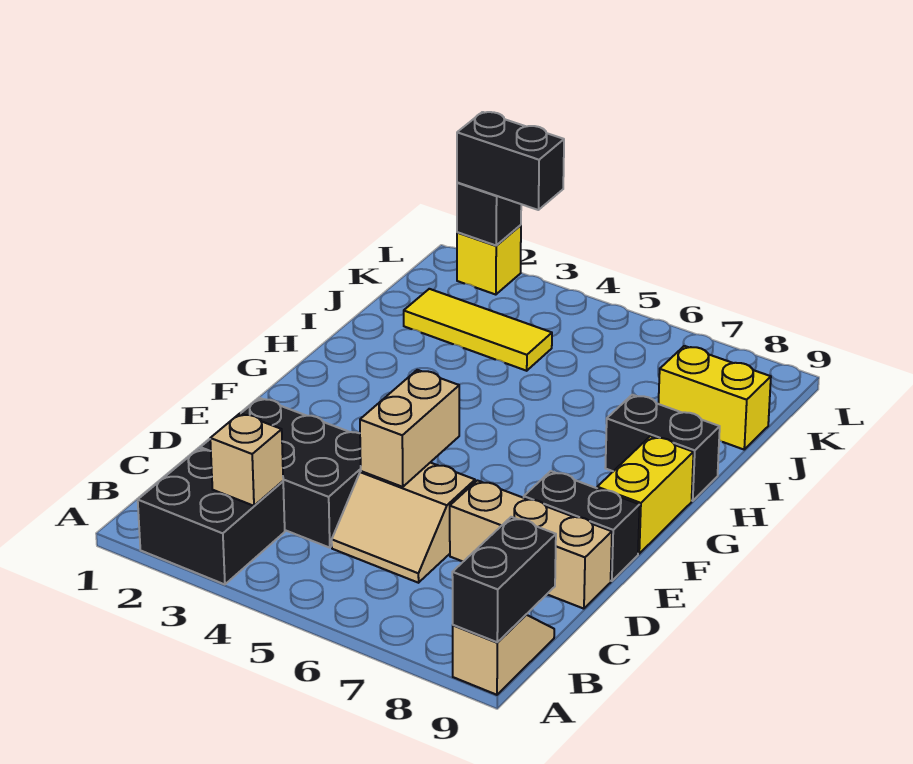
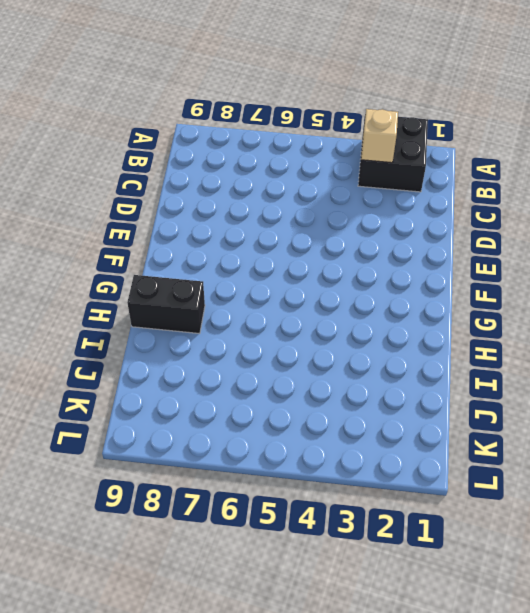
none -> tan 1x2 slope [453,615,554,695]
none -> black 2x3 brick [200,398,361,548]
none -> tan 2x2 slope [332,463,475,583]

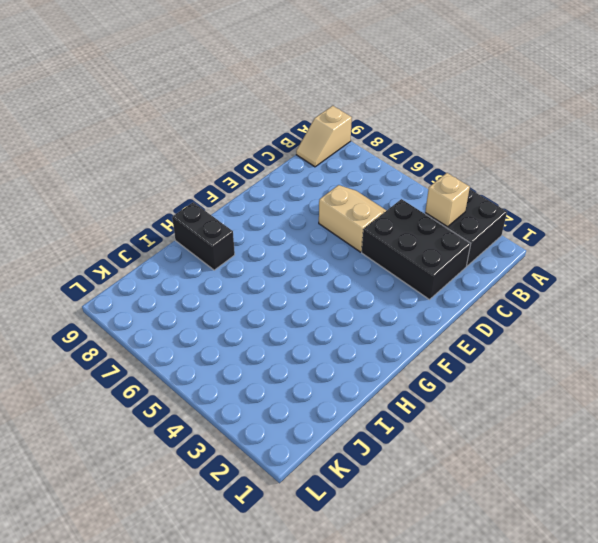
none -> tan 1x3 brick [450,480,612,609]
none -> black 1x2 brick [524,471,640,581]
none -> yellow 1x2 brick [597,436,694,554]

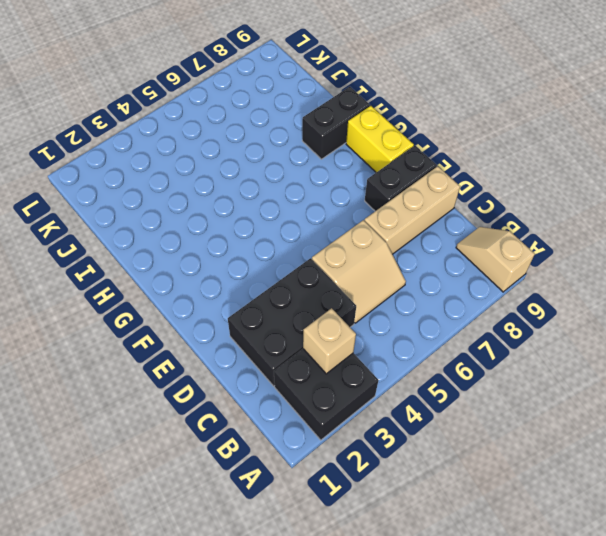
none -> yellow 1x3 tile [404,289,552,371]
none -> yellow 1x2 brick [658,346,771,449]
none -> yellow 1x1 brick [457,225,521,295]

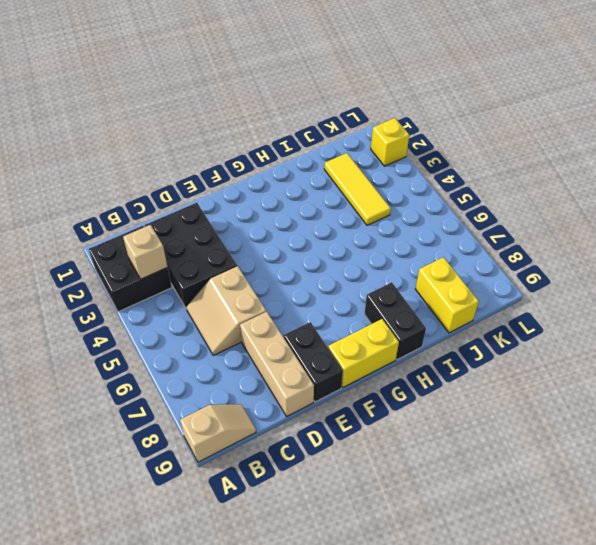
none -> black 1x2 brick [452,517,556,642]
none -> tan 1x2 brick [360,370,459,487]
none -> black 1x1 brick [457,182,521,245]

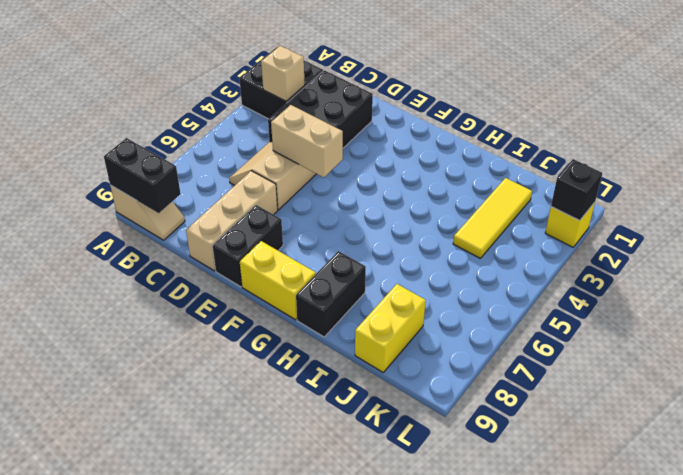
none -> black 1x2 brick [457,112,564,210]

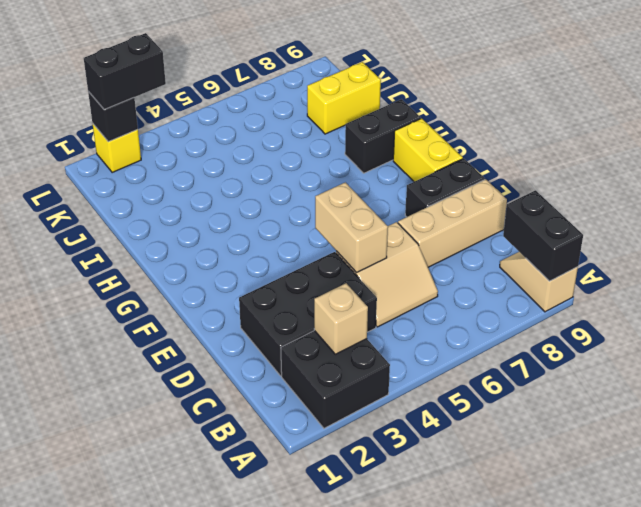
none -> yellow 1x3 tile [404,289,552,371]

